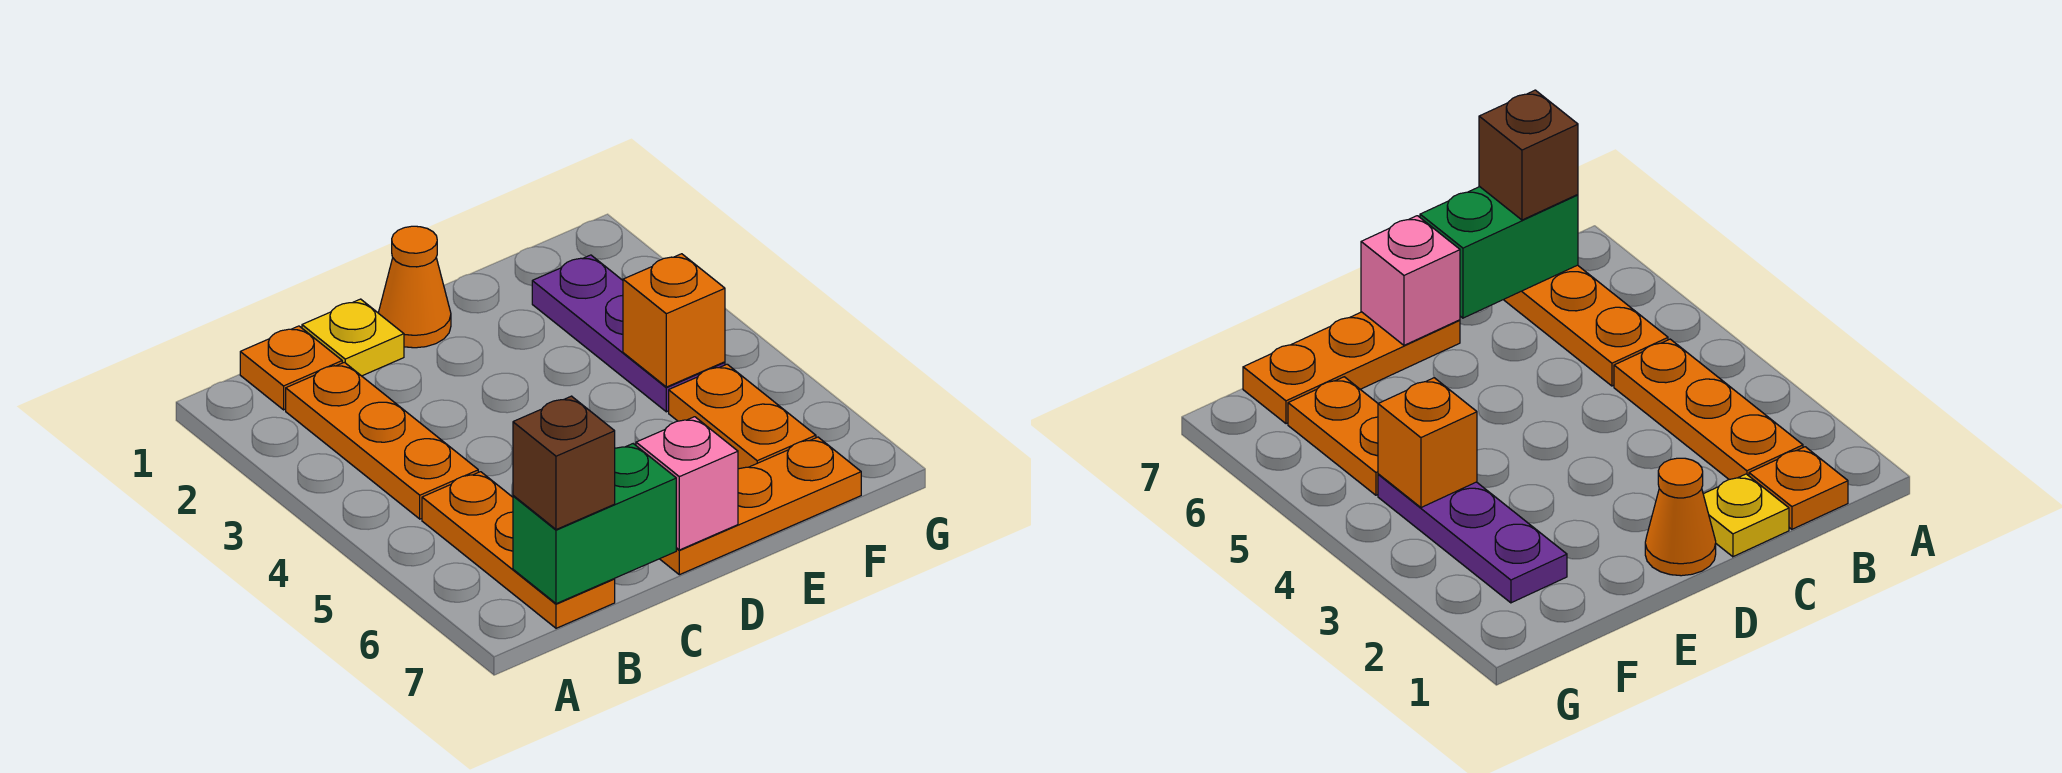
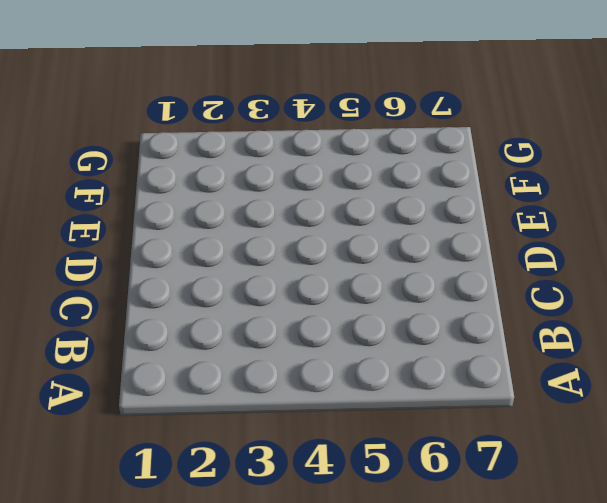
none -> orange 1x1 plate [240,326,342,410]
none -> orange 1x3 plate [286,362,478,519]
none -> orange 1x3 plate [422,472,615,628]

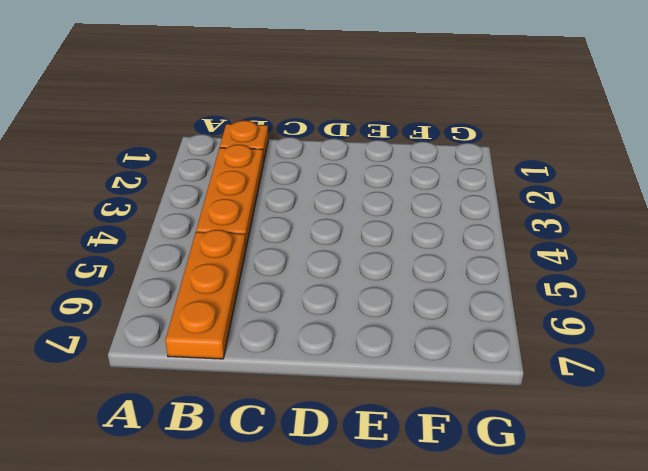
none -> yellow 1x1 plate [302,299,404,376]
none -> orange 1x1 cone [378,226,451,348]
none -> orange 1x3 plate [660,437,861,575]

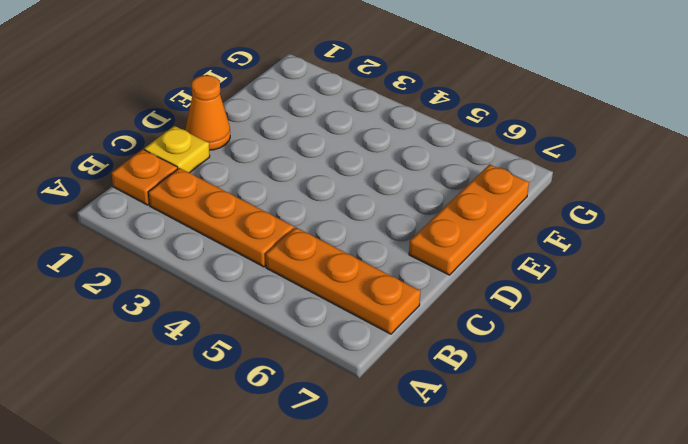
none -> purple 1x3 plate [532,255,725,412]
none -> orange 1x2 plate [669,364,816,469]
none -> green 1x2 brick [513,444,676,604]

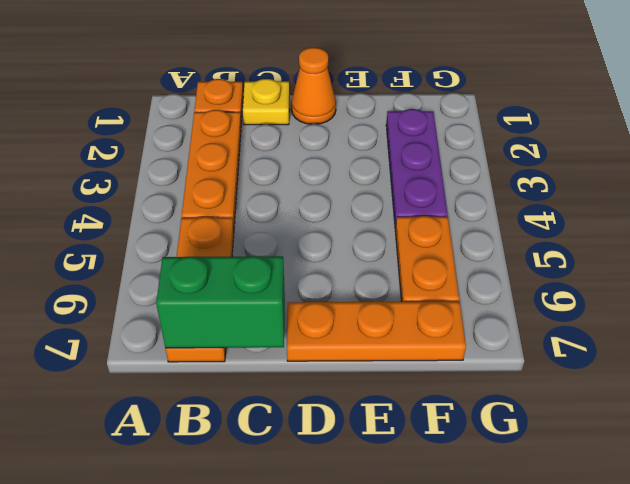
none -> pink 1x1 brick [636,417,738,550]
none -> orange 1x1 brick [623,254,725,387]
none -> brown 1x1 brick [513,396,615,530]

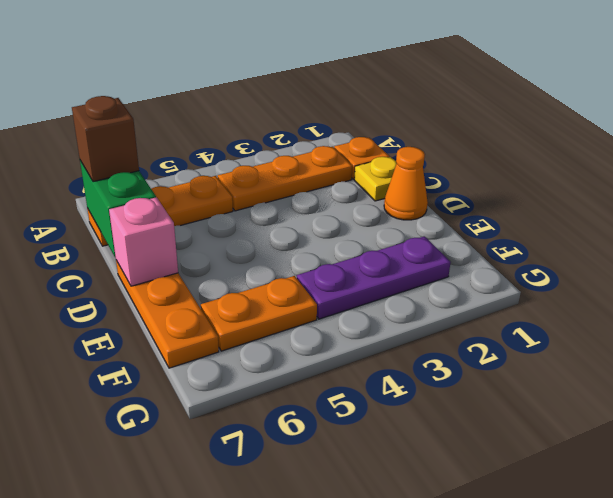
none -> orange 1x1 brick [623,254,725,387]

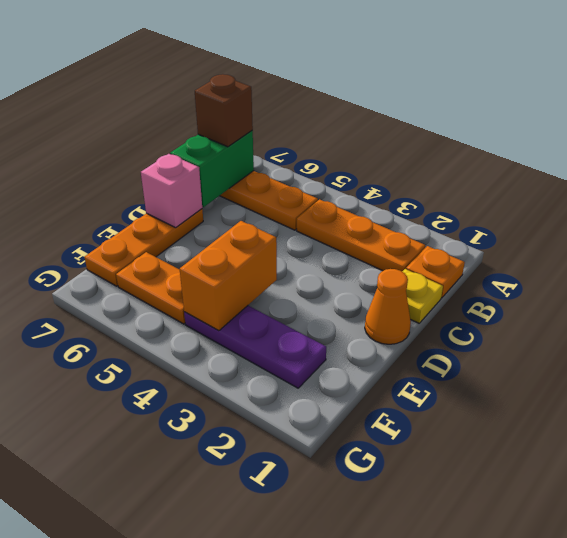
orange 1x2 brick [180,221,277,331] -> orange 1x1 brick [623,254,725,387]

